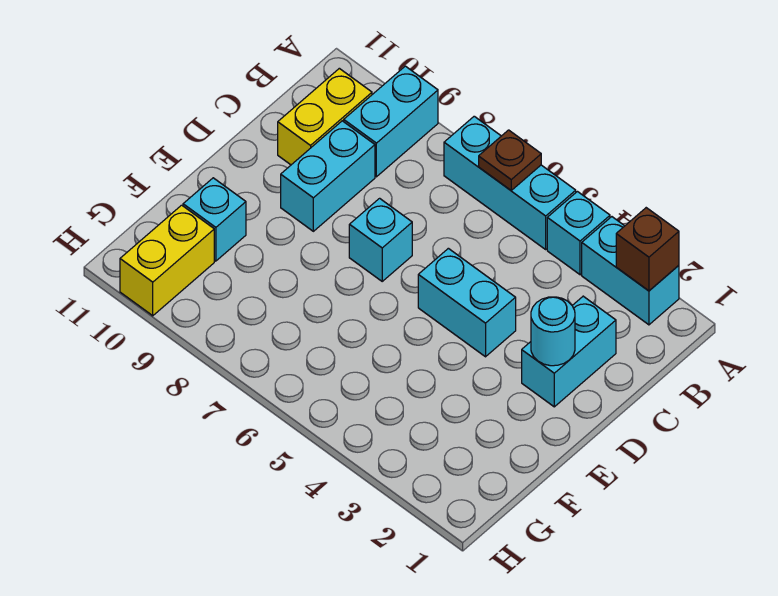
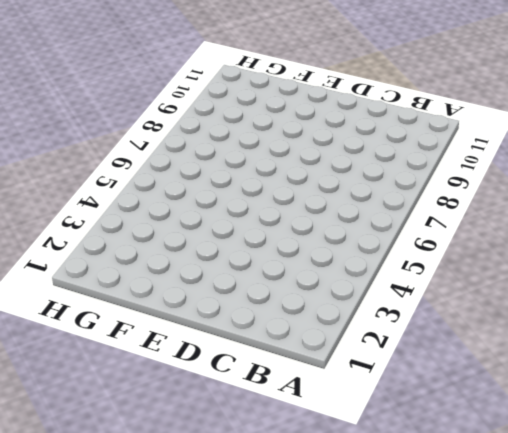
none -> cyan 1x2 brick [582,217,679,325]
none -> cyan 1x1 brick [547,192,610,275]
none -> cyan 1x3 brick [444,116,576,249]

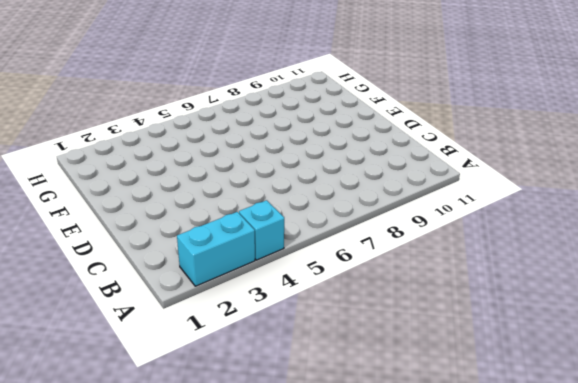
none -> cyan 1x3 brick [444,116,576,249]
none -> cyan 1x2 brick [344,66,438,177]
none -> yellow 1x2 brick [278,68,372,165]

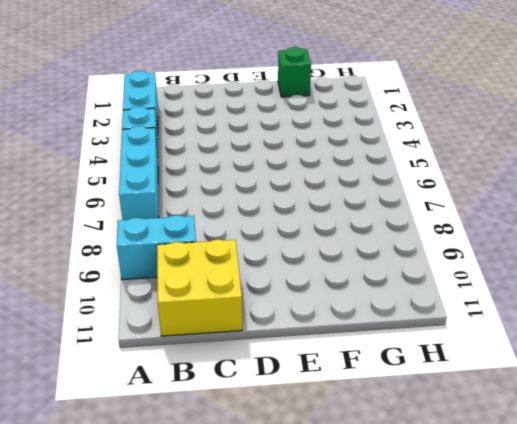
yellow 2x2 brick [157,239,242,336] -> yellow 1x2 brick [278,68,372,165]
green 1x1 brick [278,47,311,97] -> none
none -> cyan 1x2 brick [522,296,616,407]
none -> cyan 1x2 brick [281,121,375,231]
none -> cyan 1x2 brick [418,248,516,357]

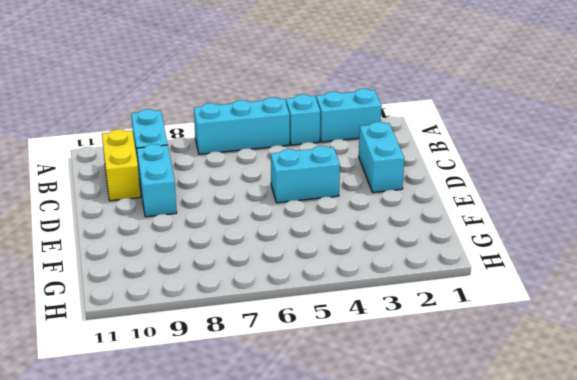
none -> cyan 1x1 brick [349,198,412,281]
none -> cyan 1x1 brick [183,178,246,261]
none -> yellow 1x2 brick [120,205,214,316]

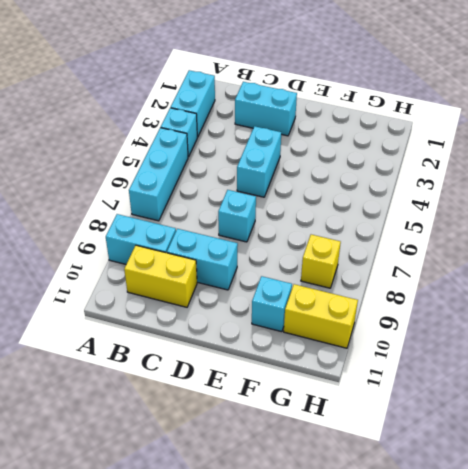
yellow 1x1 brick [301,235,341,288] -> none
none -> brown 1x1 brick [616,208,679,291]
none -> brown 1x1 plate [479,130,541,190]
none -> cyan 1x1 round brick [531,297,575,366]

